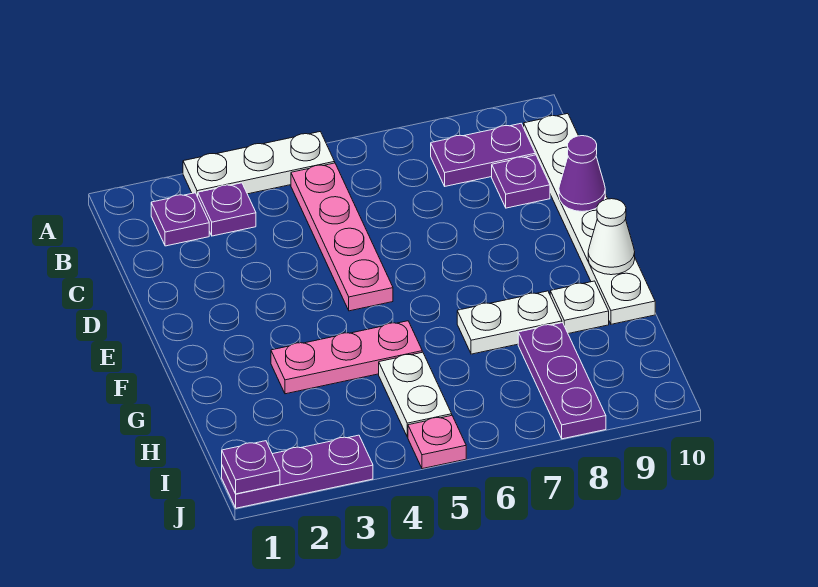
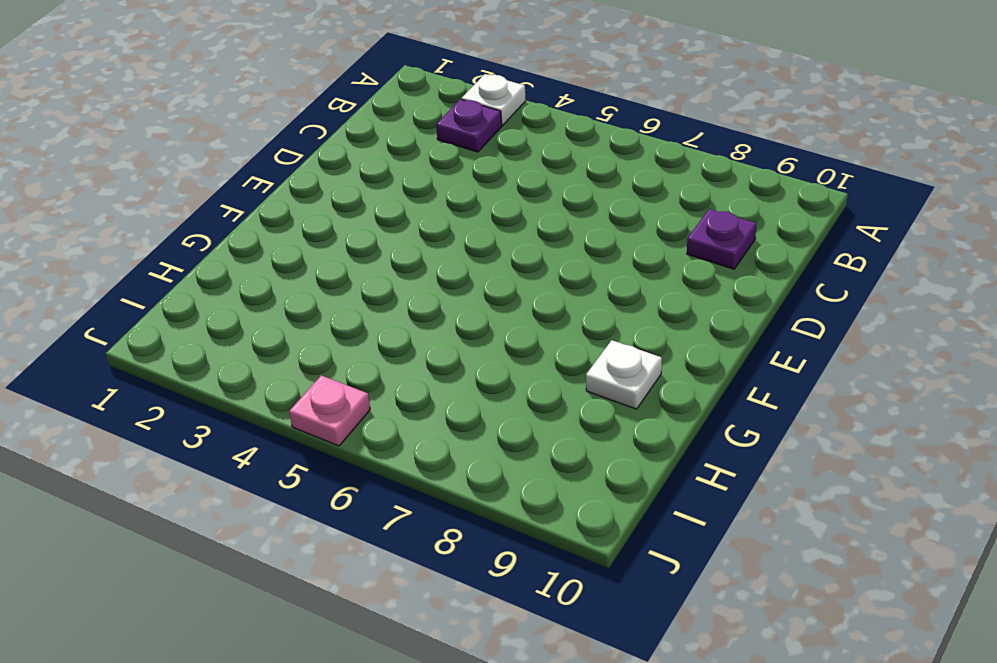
white 1x1 plate [462,74,526,125] -> white 1x3 plate [183,132,335,197]
none -> purple 1x1 plate [151,193,209,246]
none -> pink 1x4 plate [291,163,393,311]
none -> purple 1x2 plate [431,124,535,186]

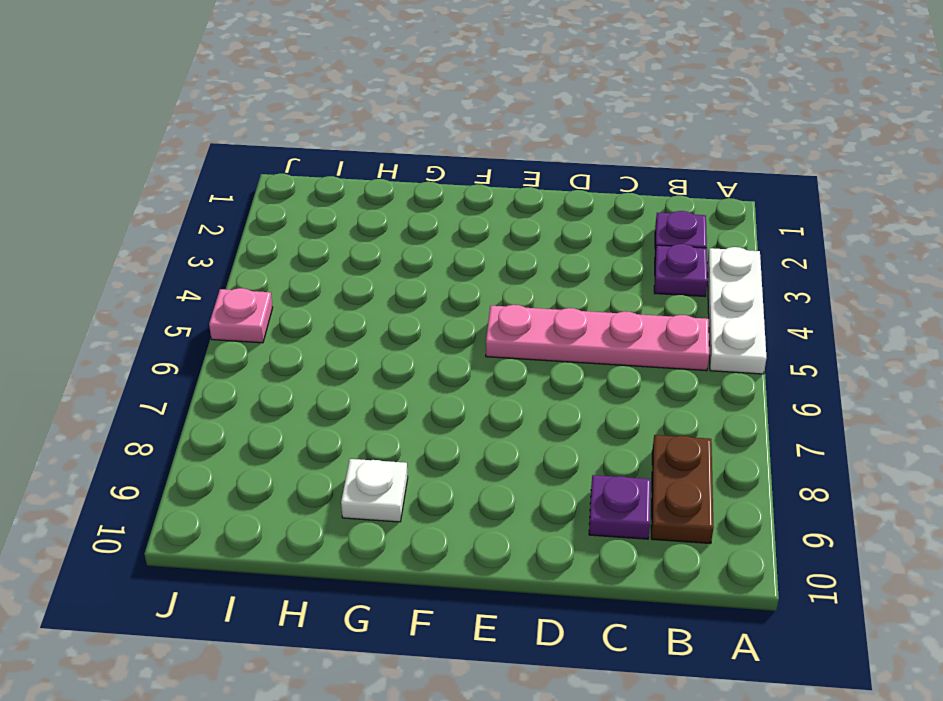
brown 1x2 plate [651,435,714,544] -> purple 1x2 plate [431,124,535,186]
none -> white 1x6 plate [524,114,655,324]
none -> pink 1x3 plate [271,321,422,394]
none -> white 1x2 plate [457,291,562,354]

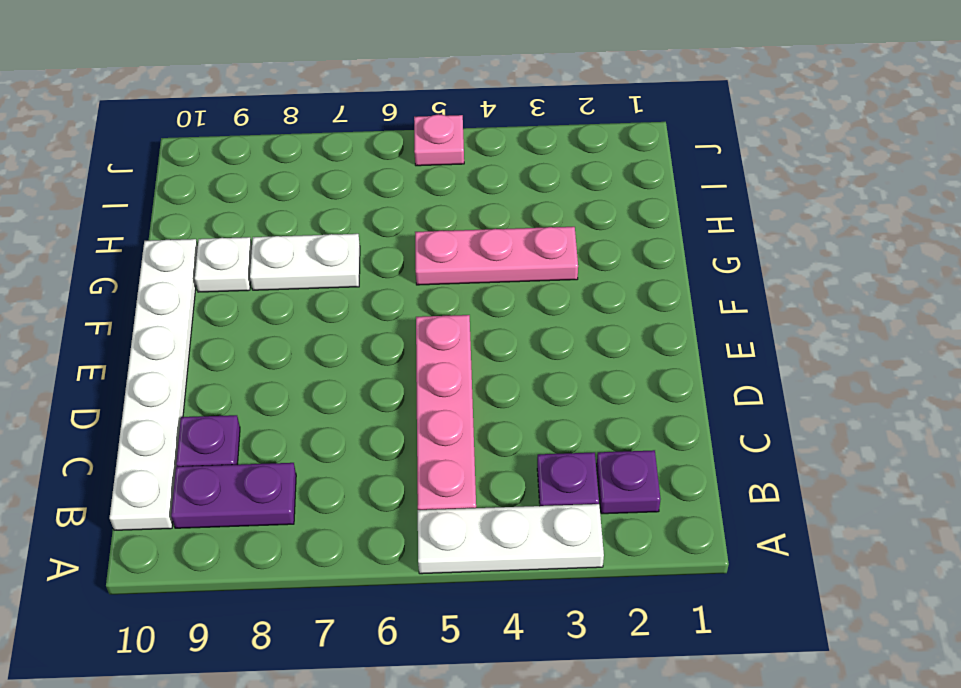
none -> white 1x2 plate [379,352,452,437]
none -> purple 1x3 plate [518,323,606,439]
none -> purple 1x3 plate [222,435,373,508]

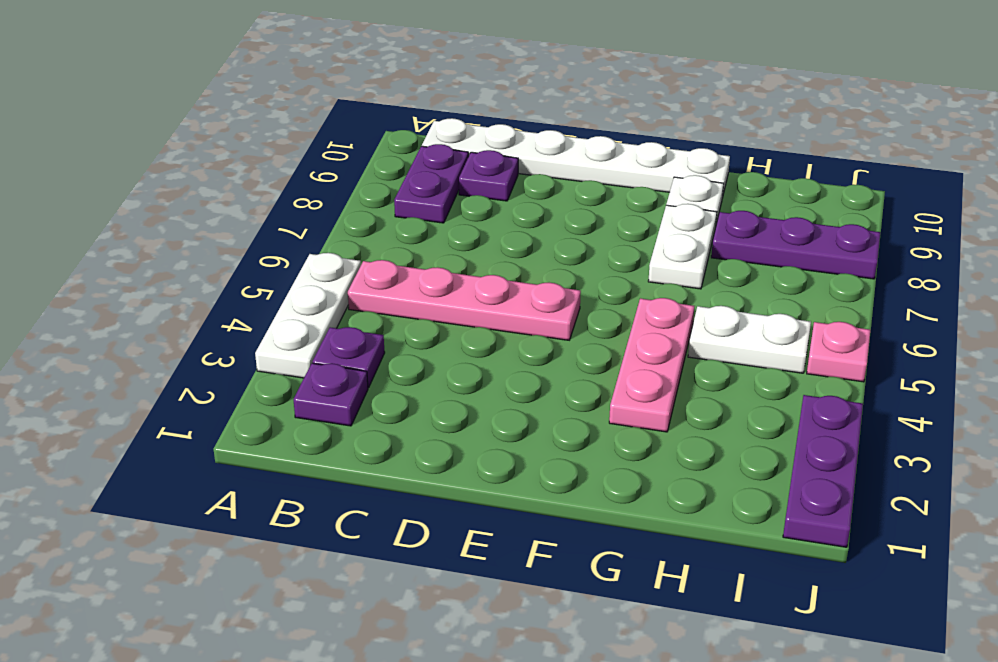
none -> purple 1x1 cone [559,136,605,211]
none -> white 1x1 cone [588,199,635,275]
none -> purple 1x1 plate [222,441,280,494]

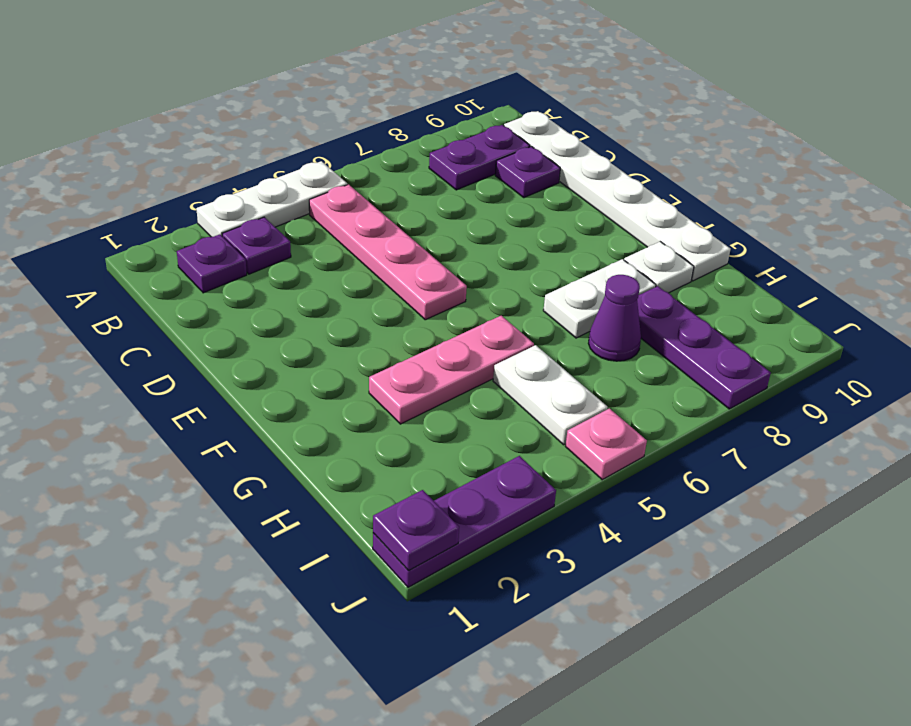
purple 1x1 cone [588,275,641,361] -> purple 1x1 cone moved to [559,136,605,211]
none -> white 1x1 cone [588,199,635,275]

